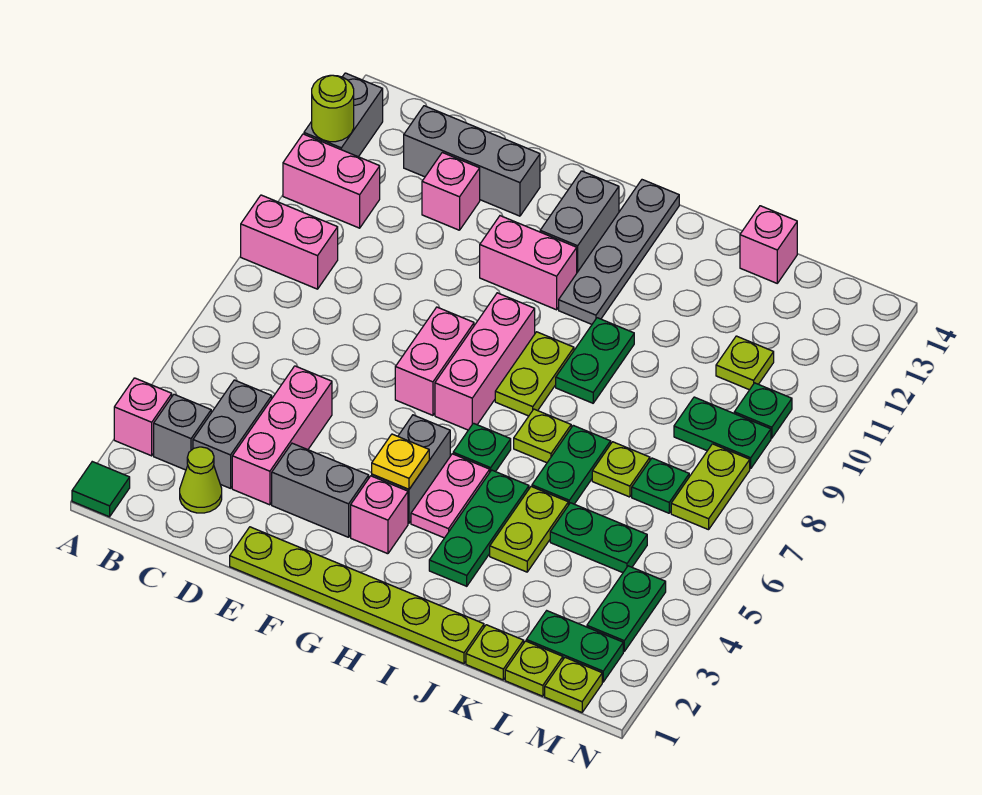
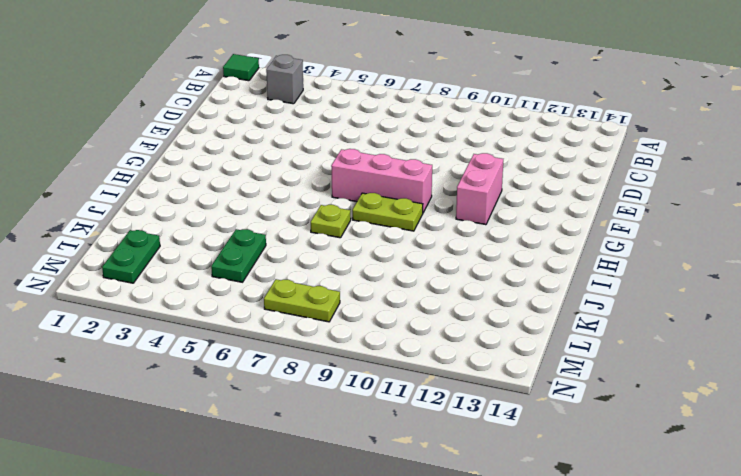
none -> pink 1x1 brick [114,378,172,456]
none -> pink 1x2 brick [241,195,338,289]
none -> pink 1x2 brick [283,134,380,228]
none -> grey 1x2 brick [304,73,383,157]

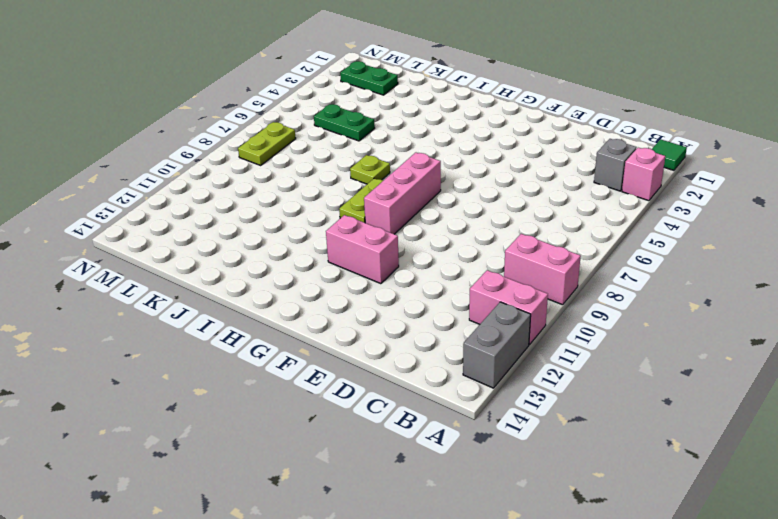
none -> lime 1x1 cone [180,447,222,513]
none -> grey 1x2 brick [193,380,272,488]
none -> grey 1x3 brick [404,106,540,216]
none -> pink 1x3 brick [232,366,332,505]

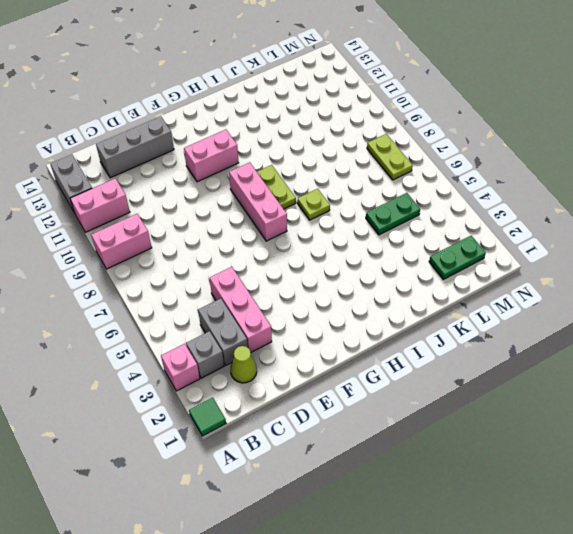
none -> pink 1x1 brick [422,152,480,230]
none -> lime 1x6 plate [230,527,484,664]
none -> grey 1x2 brick [272,443,369,537]
none -> pink 1x2 brick [395,307,474,415]

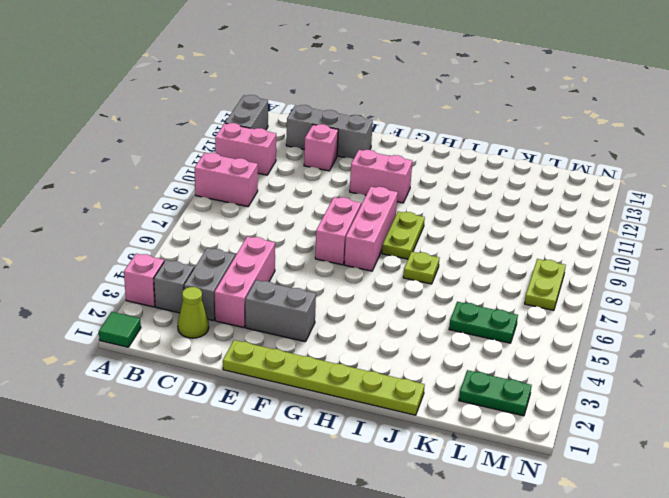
none -> pink 1x1 brick [351,476,408,554]
none -> grey 1x2 brick [372,415,450,523]
none -> grey 1x2 brick [540,171,619,272]
none -> pink 1x2 plate [411,454,490,538]

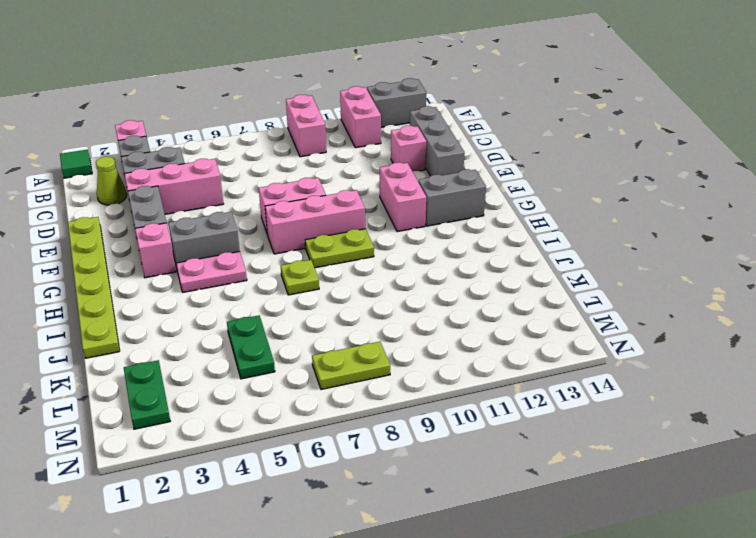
none -> green 1x1 plate [453,423,511,472]
none -> grey 1x4 plate [559,180,679,324]
none -> green 1x3 plate [429,470,529,586]
none -> green 1x2 plate [556,318,634,403]

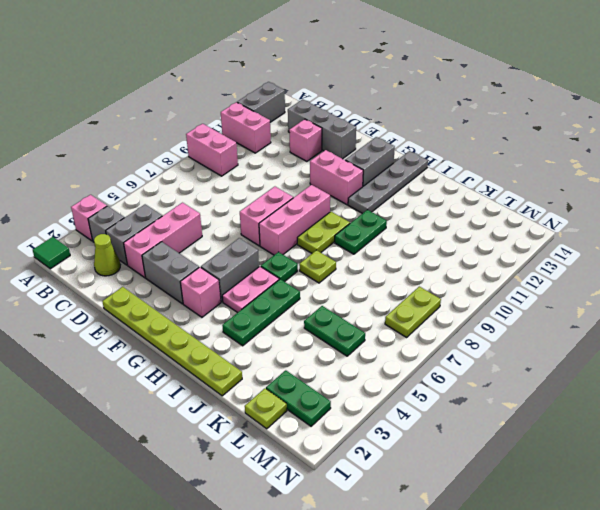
none -> lime 1x2 plate [490,487,568,572]
none -> green 1x2 plate [532,425,611,505]
none -> lime 1x1 plate [466,625,524,680]
none -> lime 1x1 plate [592,442,650,497]

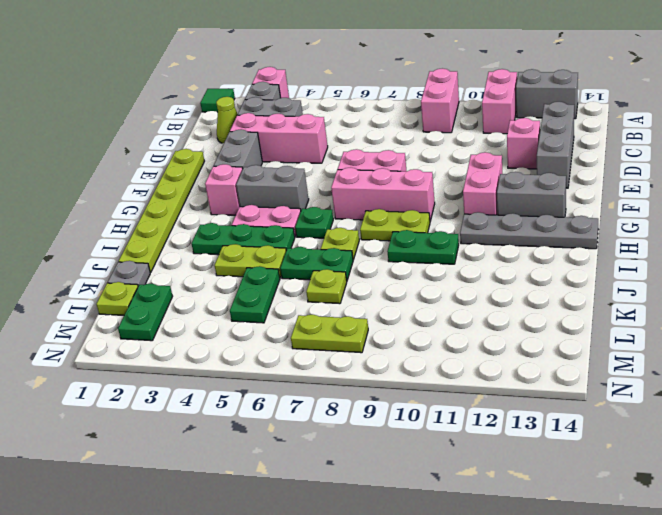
grey 1x1 plate [108,261,150,286] -> lime 1x1 plate [466,625,524,680]
none -> pink 1x1 brick [740,206,797,283]
none -> green 1x1 plate [632,458,689,513]
none -> green 1x2 plate [674,397,771,469]
none -> lime 1x1 plate [716,336,774,390]

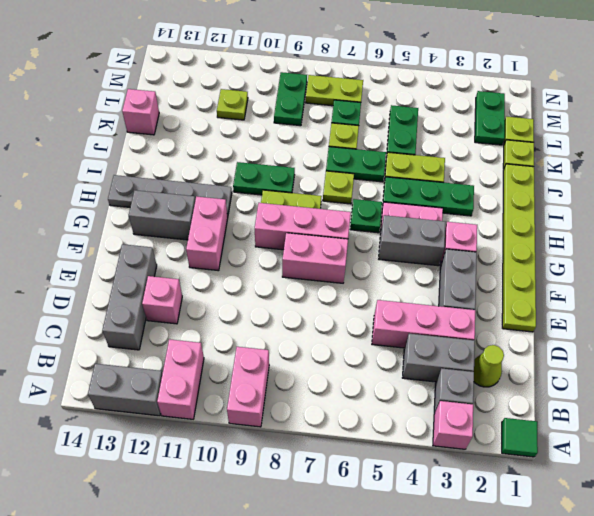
none -> lime 1x1 plate [545,658,602,712]
none -> green 1x2 plate [587,566,666,651]
none -> green 1x1 plate [734,383,792,438]
none -> lime 1x1 round brick [312,75,354,142]

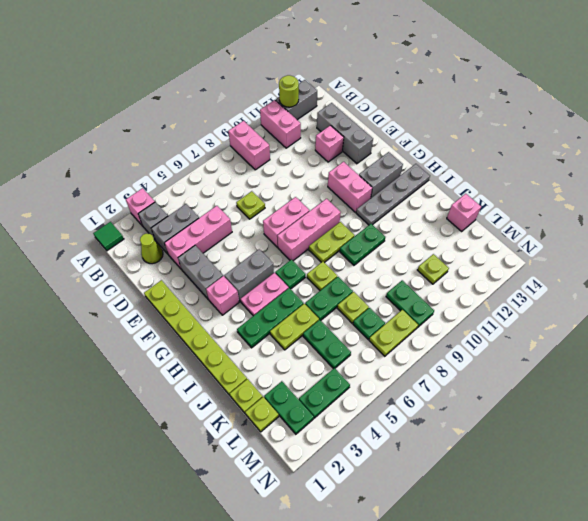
lime 1x1 plate [236,191,265,219] -> lime 1x1 plate moved to [545,658,602,712]
none -> green 1x1 plate [734,383,792,438]
none -> yellow 1x1 plate [372,434,429,489]

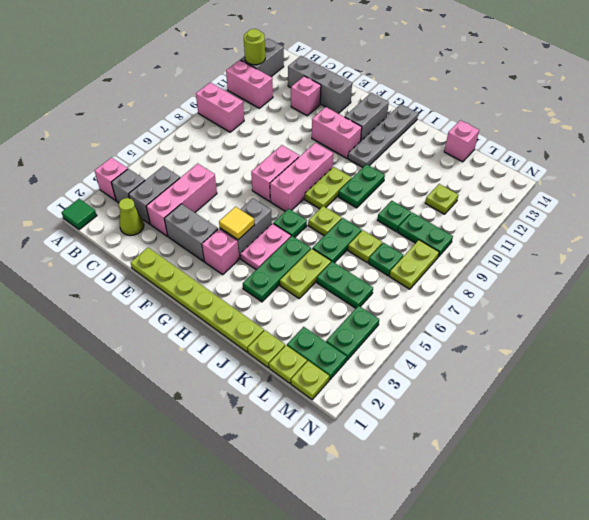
yellow 1x1 tile [219,207,255,240] -> yellow 1x1 plate [372,434,429,489]
green 1x1 plate [378,201,411,232] -> green 1x1 plate moved to [734,383,792,438]

